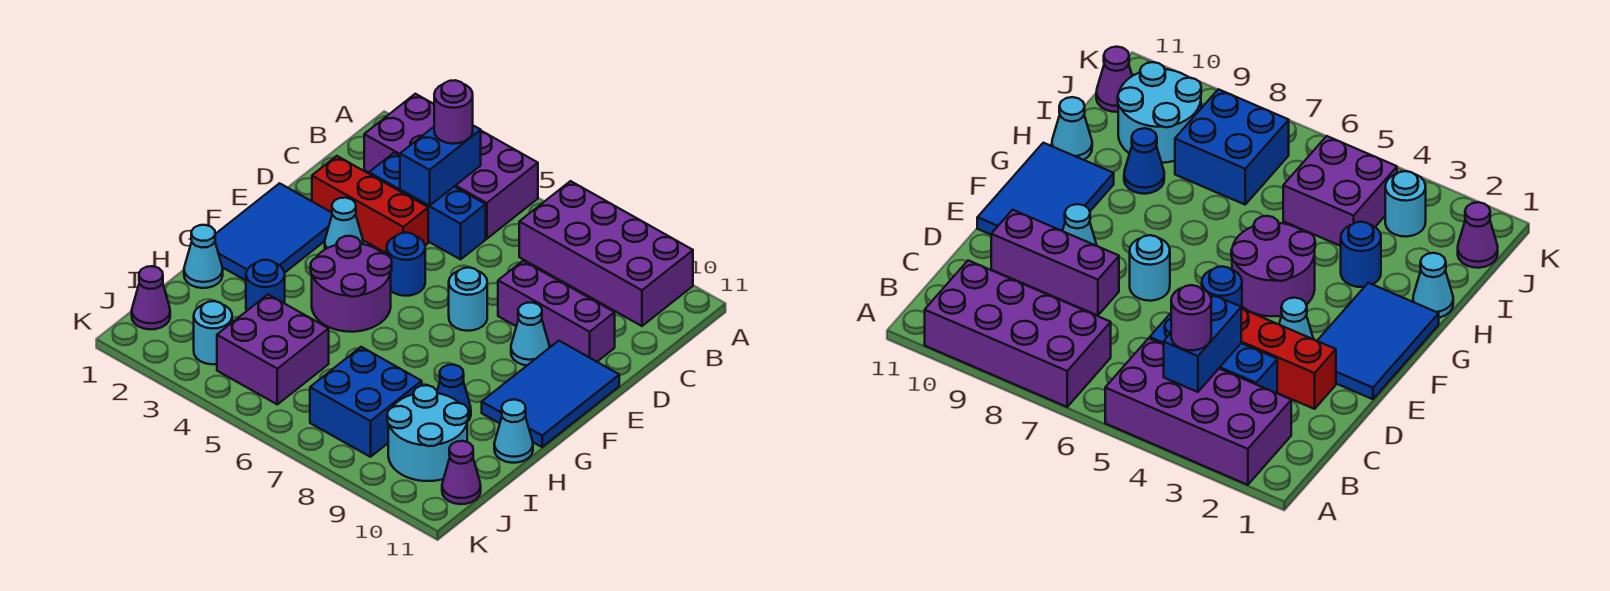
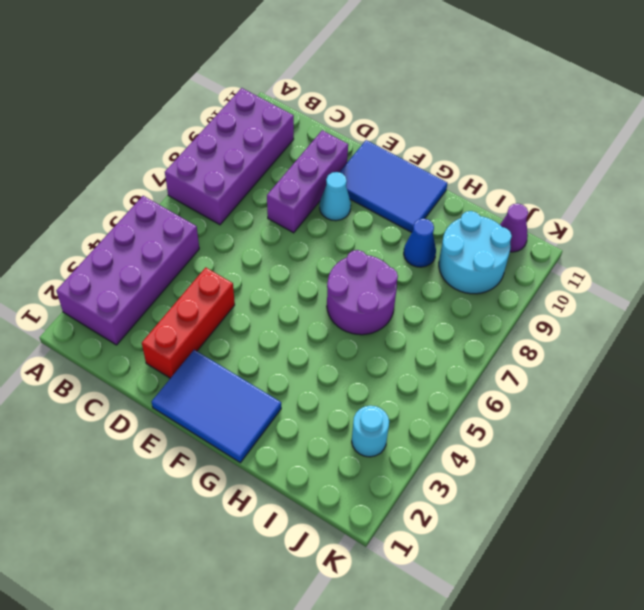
purple 2x2 round brick [327,250,398,335] -> purple 2x2 round brick moved to [311,236,392,332]
none -> blue 1x3 brick [369,153,486,259]
none -> cyan 1x1 cone [325,198,363,249]
none -> blue 1x1 round brick [387,233,425,296]

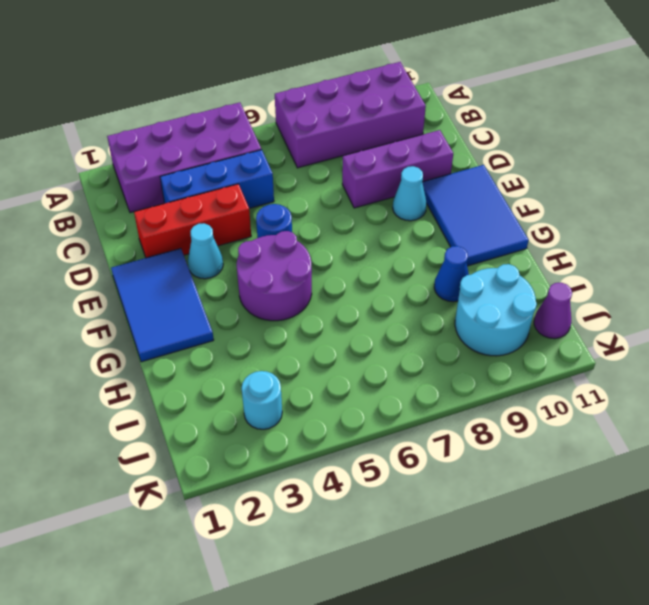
none -> cyan 1x1 round brick [449,268,487,331]
none -> cyan 1x1 cone [184,225,223,288]
none -> blue 1x1 round brick [246,260,285,311]

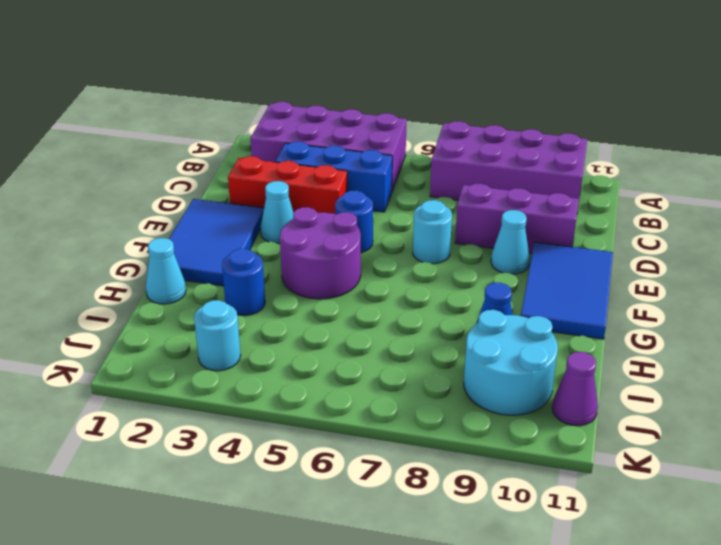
none -> cyan 1x1 cone [494,400,533,463]
none -> purple 2x2 brick [217,295,329,404]
none -> blue 2x2 brick [310,347,422,457]

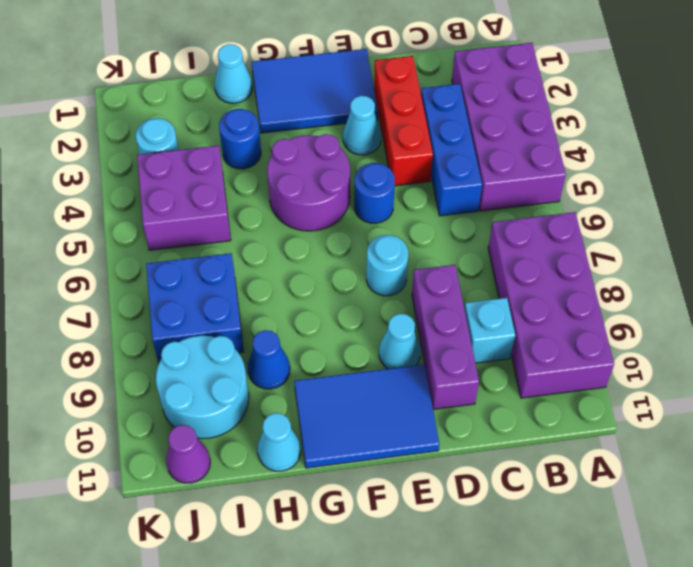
cyan 1x1 brick [464,298,515,363] -> none
none -> purple 1x1 cone [132,266,170,329]
none -> blue 1x2 brick [400,126,481,206]
none -> purple 1x1 round brick [434,80,473,144]

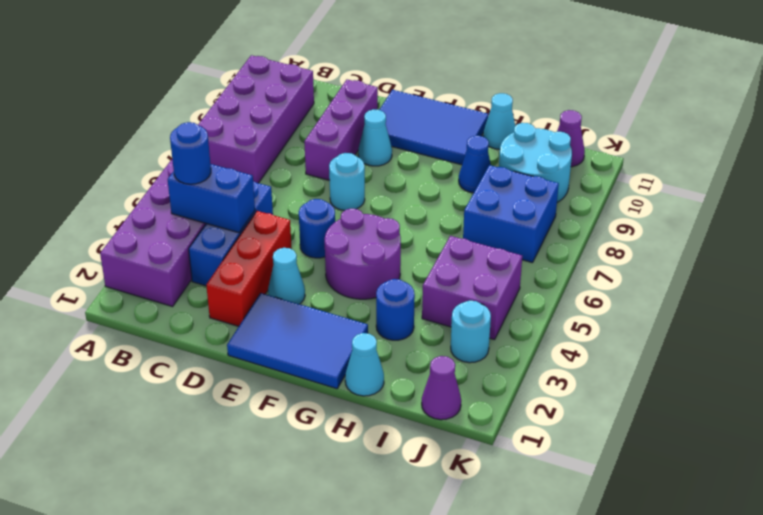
blue 1x1 round brick [170,122,211,184] -> purple 1x1 round brick [434,80,473,144]

